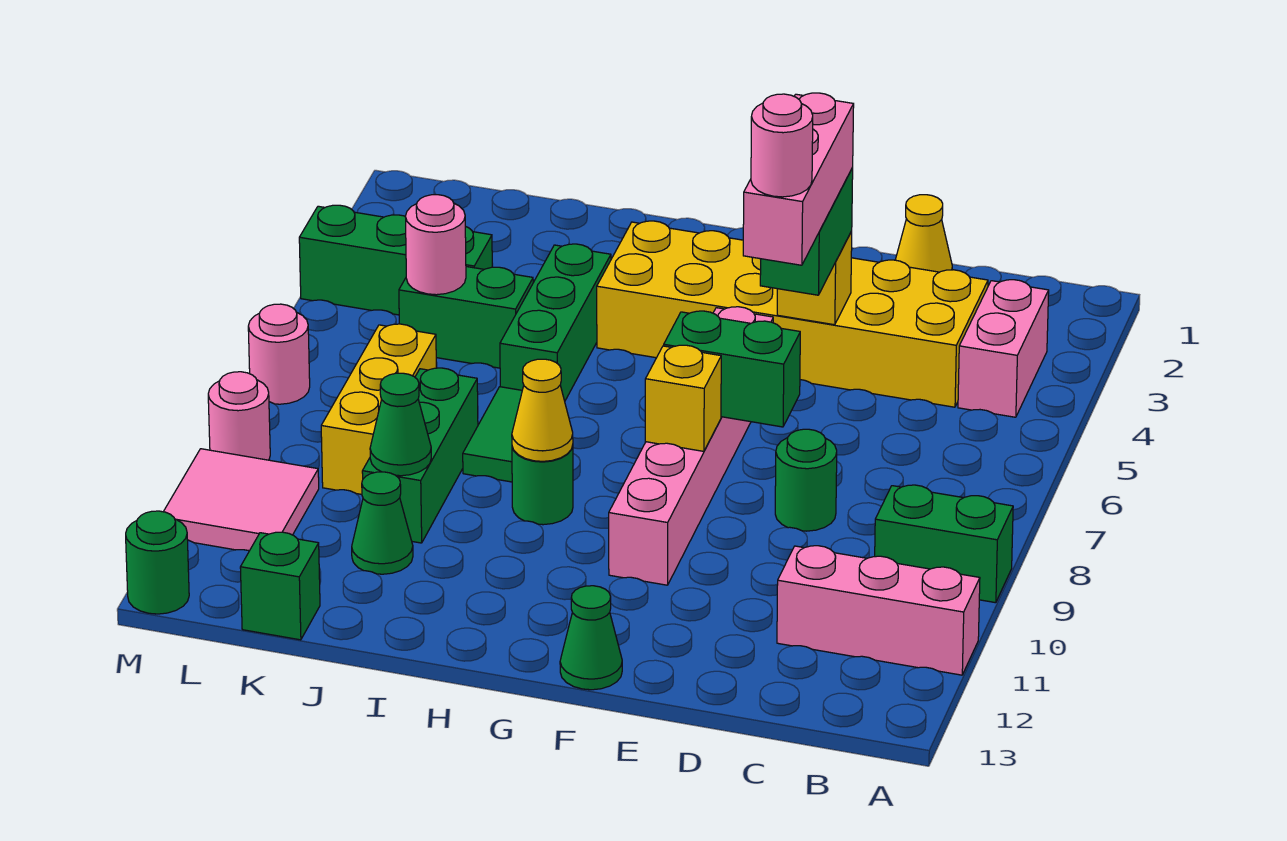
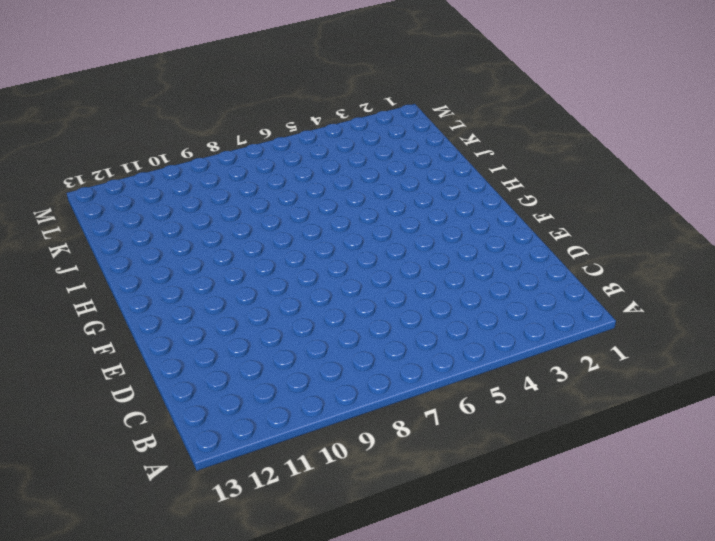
none -> green 1x2 brick [875,485,1013,603]
none -> pink 1x3 brick [777,546,980,675]
none -> pink 1x2 brick [958,280,1049,417]
none -> yellow 2x6 brick [597,221,988,407]

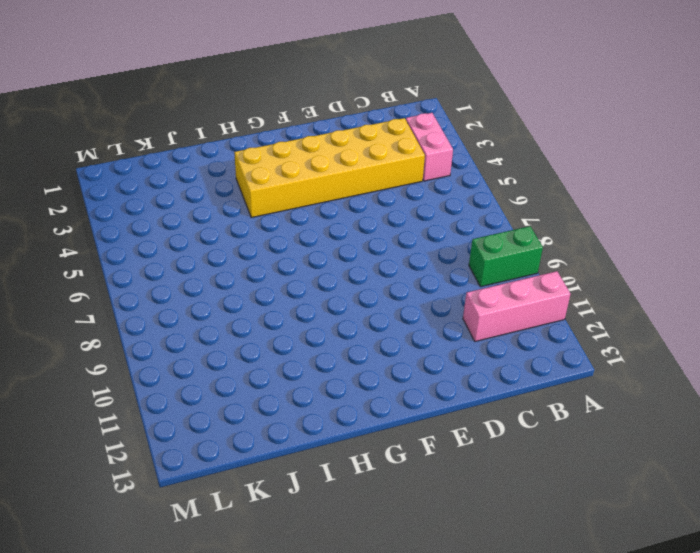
none -> yellow 1x1 cone [895,195,952,272]
none -> green 1x1 round brick [775,429,837,531]
none -> pink 1x6 brick [609,307,773,585]
none -> green 1x1 cone [560,586,622,690]

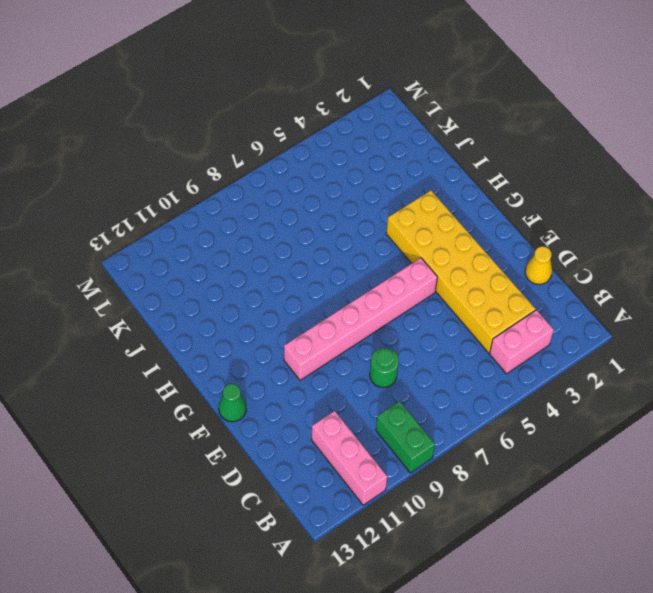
none -> green 1x1 round brick [512,445,573,525]
none -> green 1x3 brick [500,244,611,401]
none -> green 1x2 tile [463,387,522,482]
none -> green 1x2 brick [399,267,533,368]

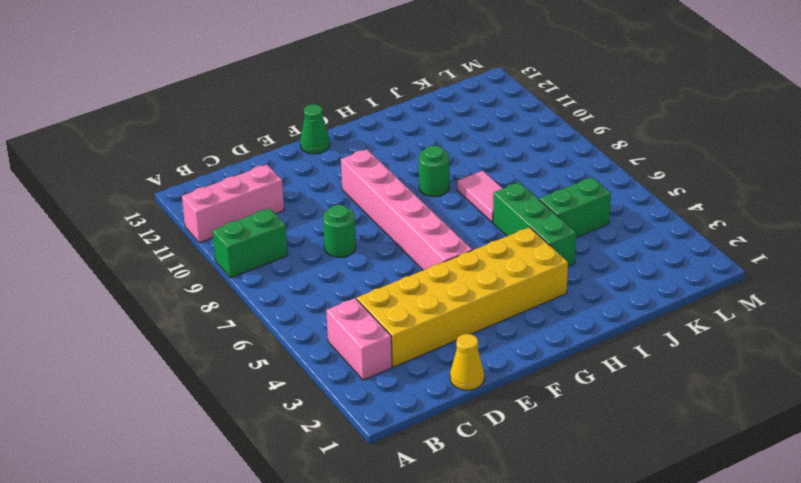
pink 1x2 tile [457,171,503,222] -> green 1x2 tile [463,387,522,482]
none -> green 1x3 brick [362,368,478,543]
none -> green 1x1 cone [352,472,413,574]
none -> green 1x3 brick [299,205,492,315]
none -> yellow 1x3 brick [321,324,436,494]

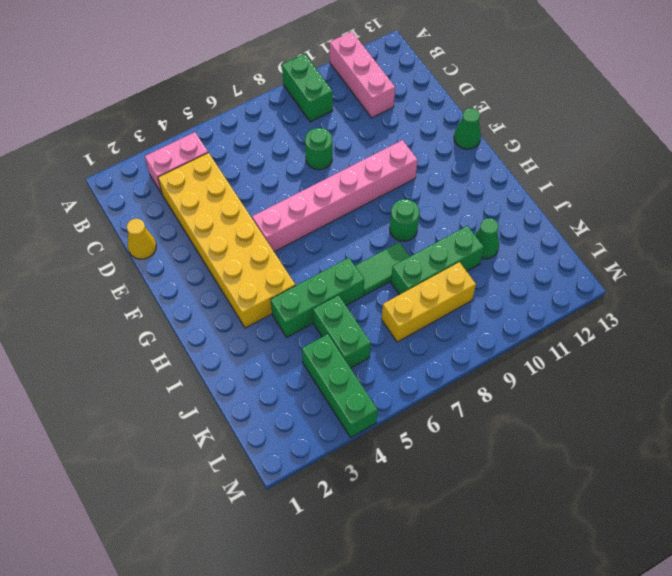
none -> green 1x1 brick [240,532,320,640]
none -> pink 2x2 tile [163,449,319,551]
none -> pink 1x1 round brick [248,304,310,404]
none -> pink 1x1 round brick [208,372,270,460]

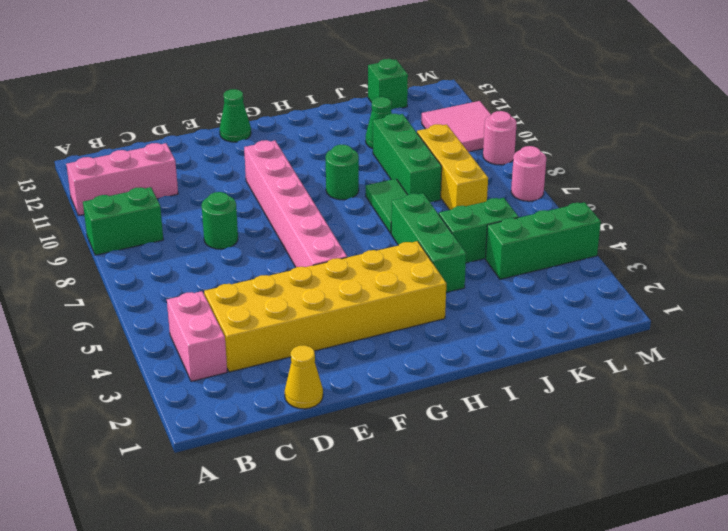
none -> green 1x1 round brick [126,511,189,614]
none -> yellow 1x1 brick [777,232,852,325]
none -> green 1x2 brick [664,311,800,427]
none -> yellow 1x1 brick [645,345,721,451]

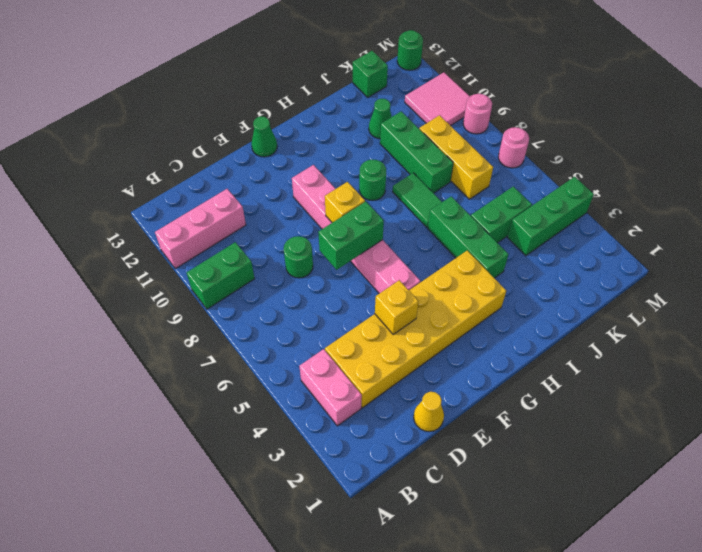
none -> yellow 1x1 cone [512,359,573,461]
none -> green 1x1 cone [370,373,431,476]
none -> pink 1x1 round brick [405,195,466,295]
none -> green 1x2 brick [760,168,853,295]

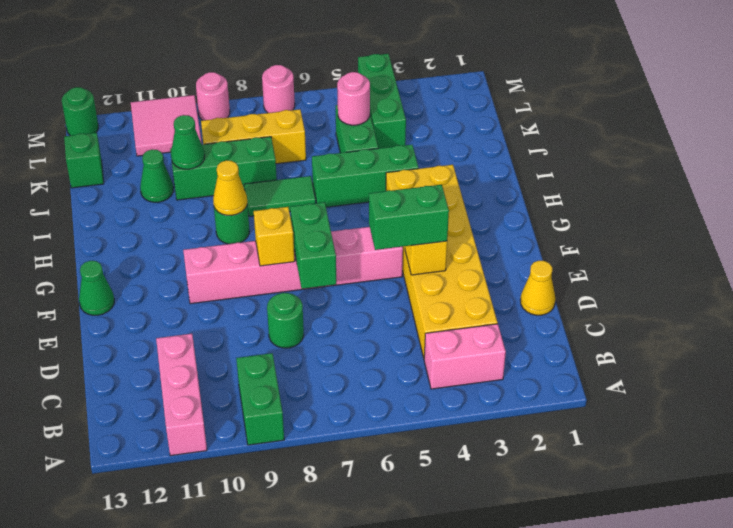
none -> pink 1x3 brick [743,93,854,265]
none -> pink 1x1 round brick [751,94,813,197]

